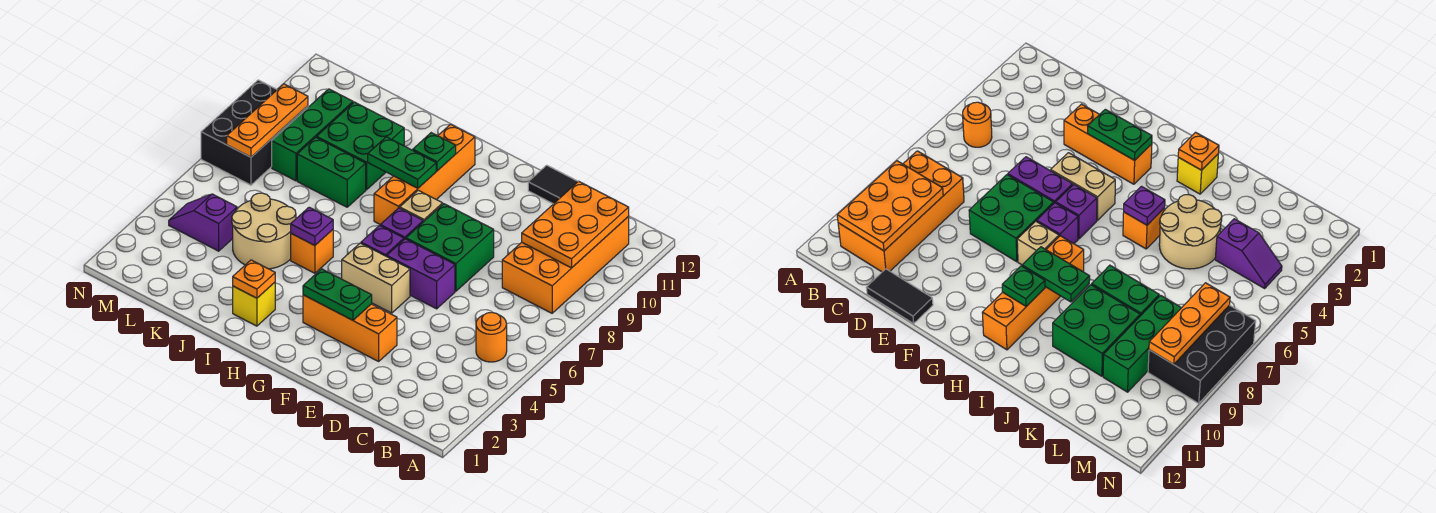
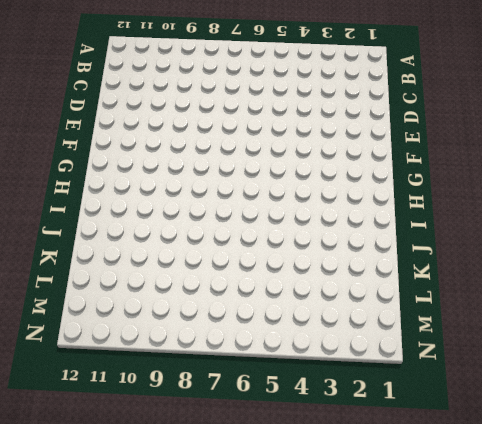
none -> orange 1x1 round brick [476,312,507,362]
none -> orange 2x4 brick [502,216,629,313]
none -> black 1x2 tile [528,165,578,204]

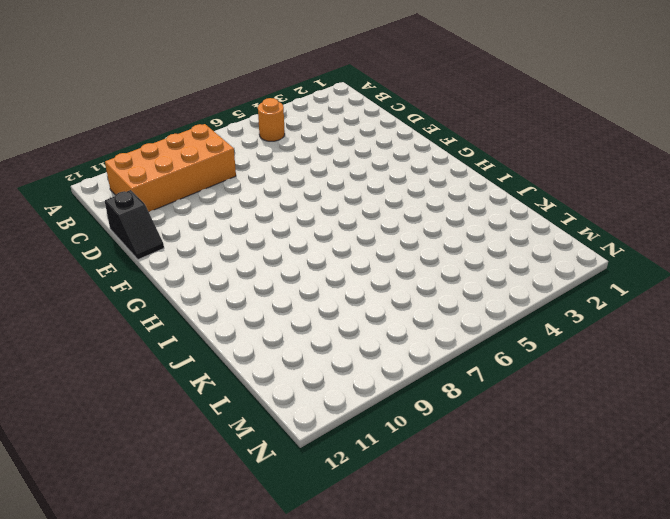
black 1x2 slope [105,190,164,260] -> black 1x2 tile [528,165,578,204]
none -> orange 1x3 brick [303,295,397,361]
none -> purple 1x2 brick [387,239,455,309]
none -> green 2x2 brick [406,204,494,291]

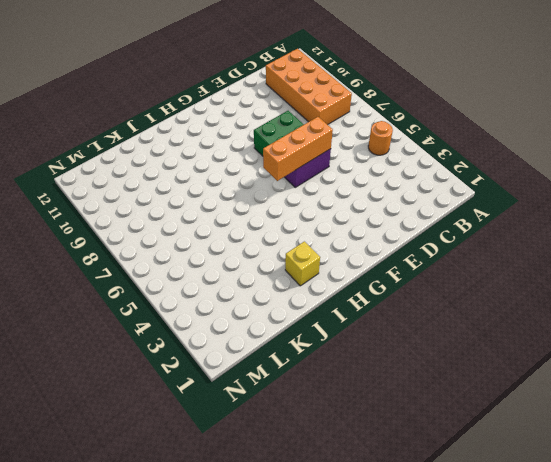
orange 1x3 brick [263,117,333,181] -> orange 1x3 brick moved to [303,295,397,361]
none -> black 1x2 tile [528,165,578,204]
none -> tan 1x2 brick [342,243,410,313]
none -> purple 1x1 brick [361,226,404,256]

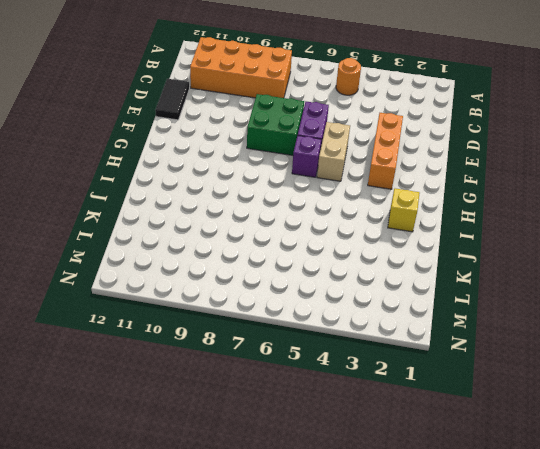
none -> purple 1x1 brick [380,208,423,239]
none -> tan 1x1 brick [400,190,443,222]
none -> orange 1x4 brick [374,124,475,225]

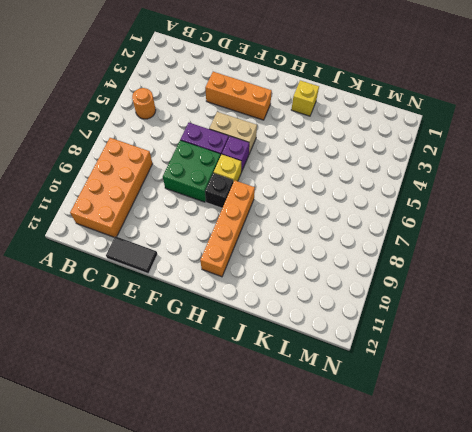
yellow 1x1 brick [214,155,241,182] -> purple 1x1 brick [380,208,423,239]
black 1x1 brick [205,173,233,208] -> tan 1x1 brick [400,190,443,222]
none -> orange 1x1 brick [291,230,333,273]
none -> tan 2x2 round brick [232,193,296,269]
none -> green 1x2 brick [297,137,366,207]

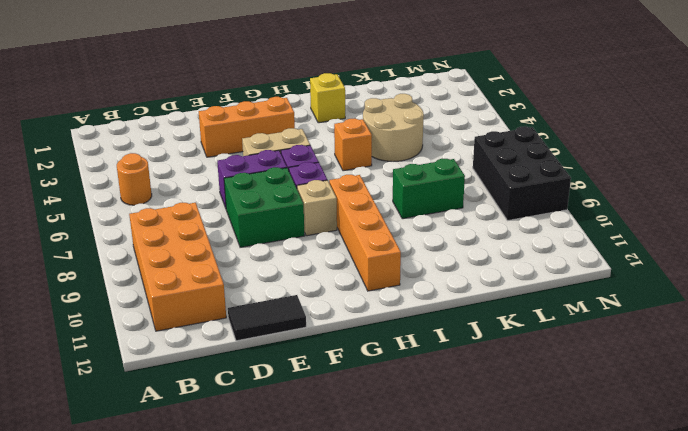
none -> green 2x2 brick [317,102,404,190]
none -> purple 1x2 slope [169,194,237,251]
none -> green 1x3 brick [272,89,353,181]

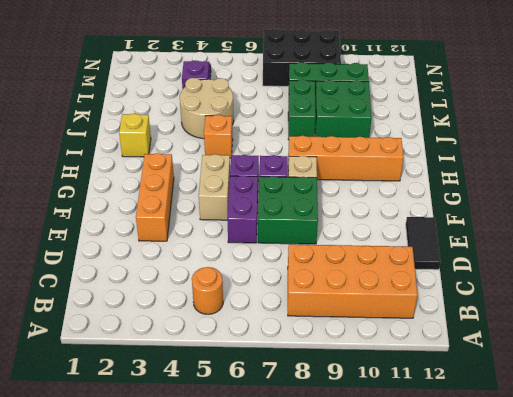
none -> orange 2x3 plate [522,181,629,268]
none -> green 1x2 plate [303,269,372,320]
none -> green 1x2 plate [368,137,436,188]

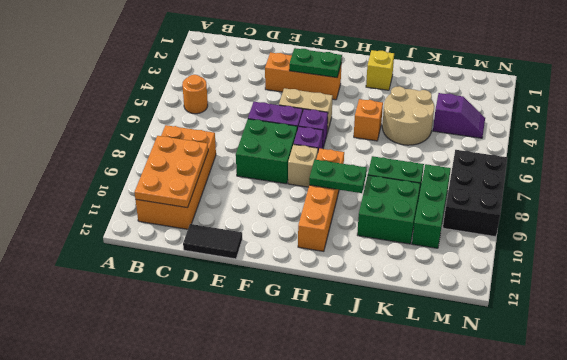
none -> green 1x1 plate [413,133,456,171]
none -> orange 1x1 plate [233,260,275,298]
none -> purple 1x1 plate [291,207,333,245]

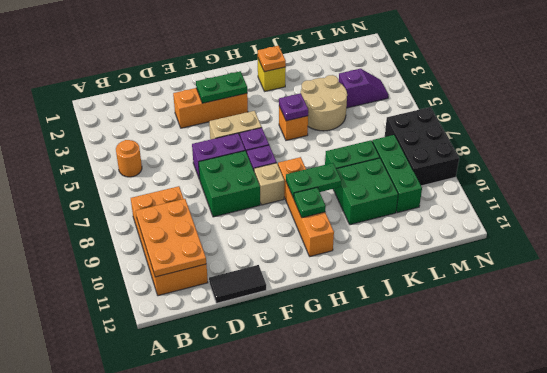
none -> orange 1x3 plate [227,84,308,157]

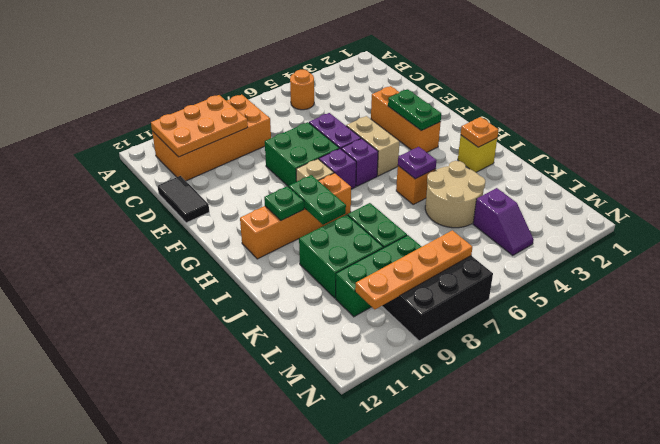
orange 1x4 plate [355,230,472,309] -> orange 1x3 plate [227,84,308,157]

